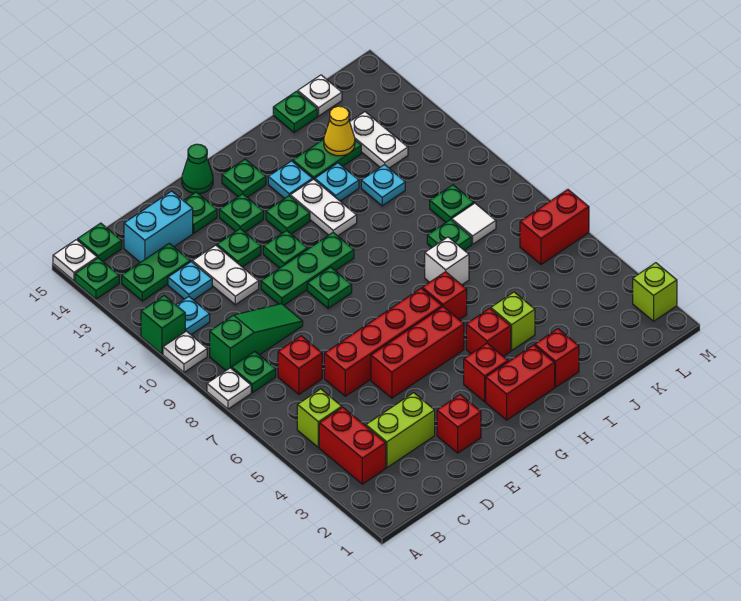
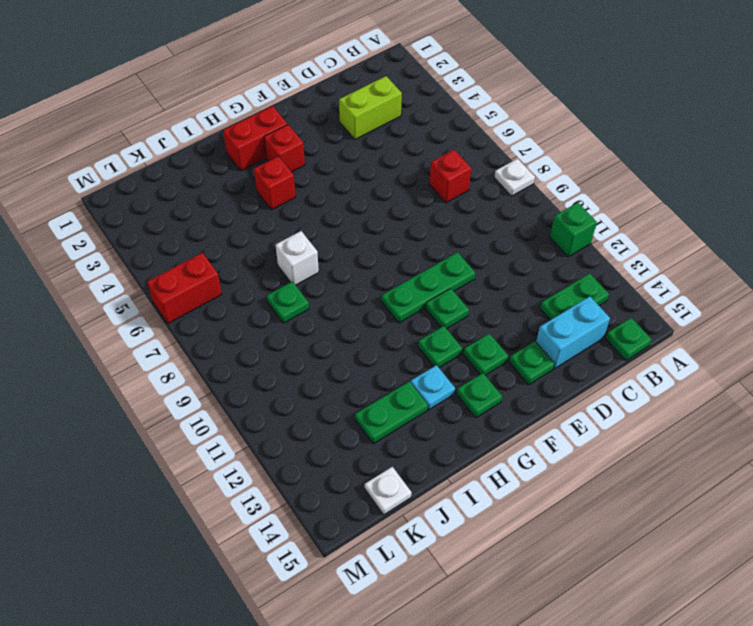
none -> white 1x1 plate [163,331,207,372]
none -> green 1x1 plate [75,258,119,299]
none -> white 1x1 plate [53,240,97,281]
none -> red 1x2 brick [319,407,386,484]

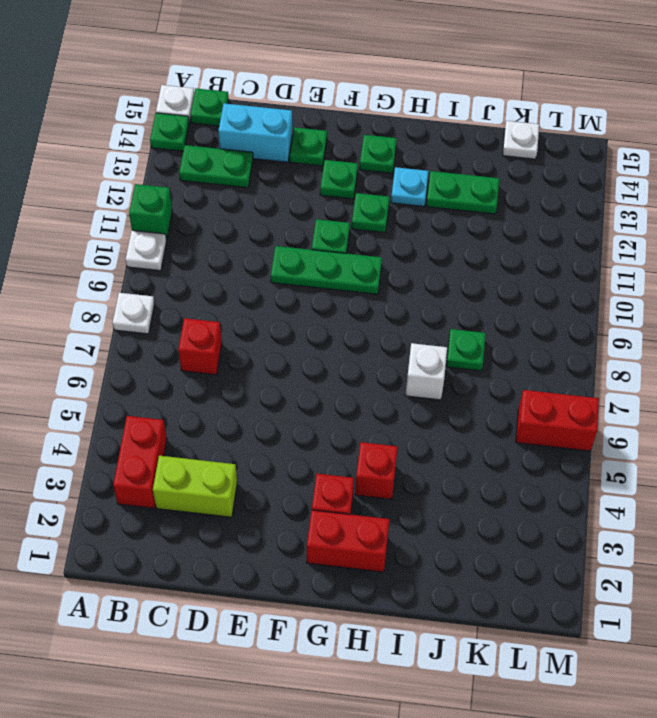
none -> lime 1x1 brick [297,389,342,448]
none -> green 1x1 plate [232,351,276,393]
none -> green 1x3 slope [210,304,303,370]
none -> cyan 1x1 plate [177,297,210,335]

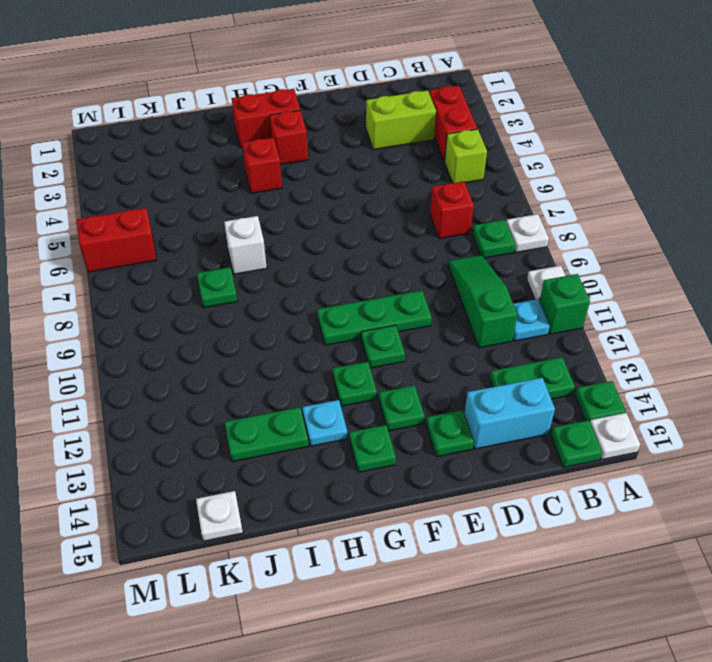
green 1x3 slope [449,255,517,348] -> green 1x3 slope turned to [210,304,303,370]
none -> cyan 1x1 plate [168,262,212,300]
none -> red 1x4 brick [324,288,442,396]
none -> white 1x2 plate [192,245,259,305]
none -> red 1x1 brick [437,395,481,453]

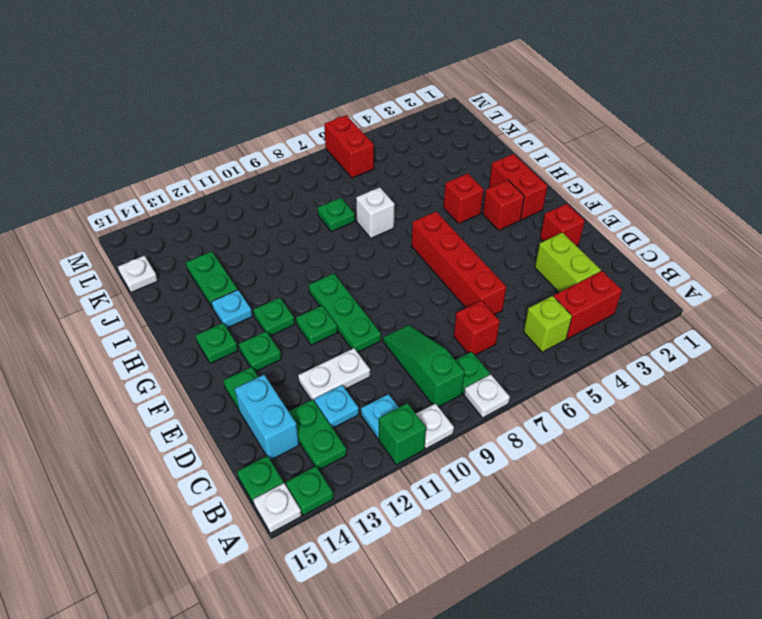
none -> red 1x3 brick [371,307,464,398]
none -> green 1x1 plate [217,229,261,267]
none -> green 1x1 plate [307,267,352,308]
none -> green 1x1 cone [182,144,213,194]

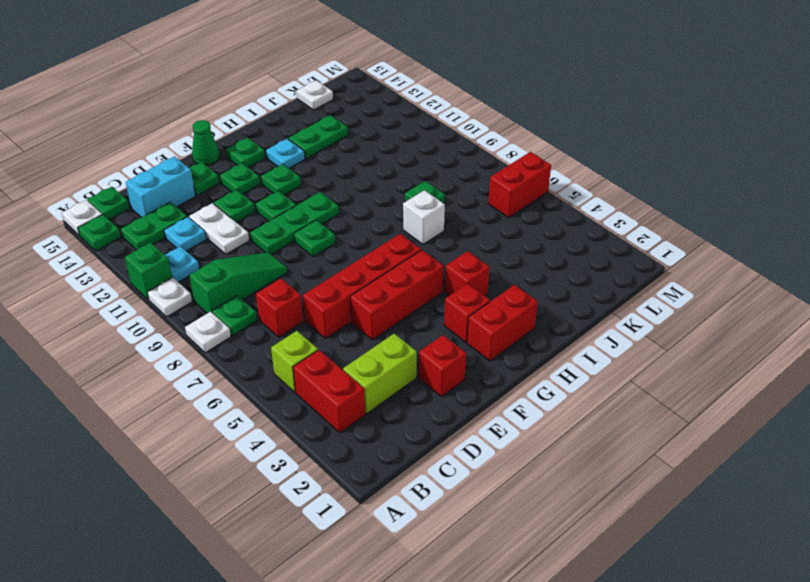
none -> red 1x1 brick [422,272,467,320]
none -> white 1x2 plate [290,179,357,236]
none -> red 1x1 brick [535,329,579,387]
none -> lime 1x1 brick [491,292,535,350]

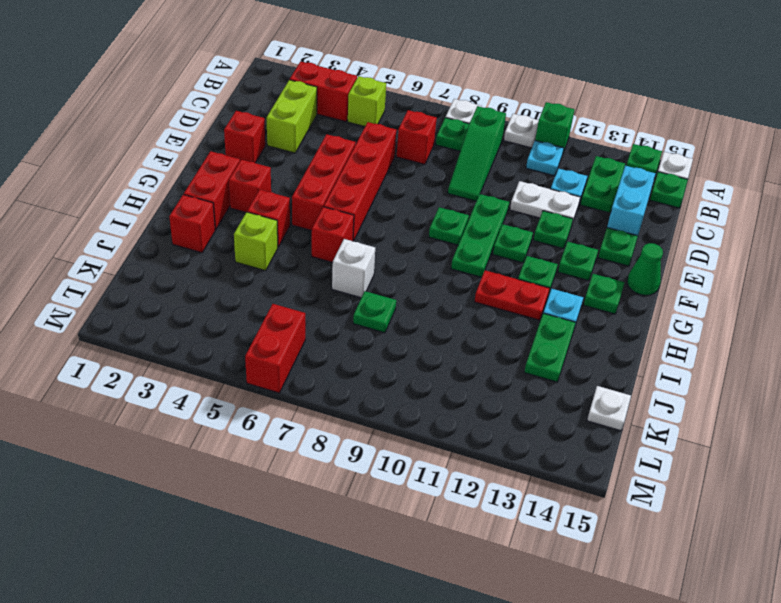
red 1x2 plate [475,270,550,320] -> white 1x2 plate [290,179,357,236]
none -> cyan 1x1 plate [315,163,359,201]
none -> cyan 1x1 plate [361,165,405,206]
none -> green 1x1 plate [273,91,317,132]
none -> white 1x1 tile [452,203,496,244]

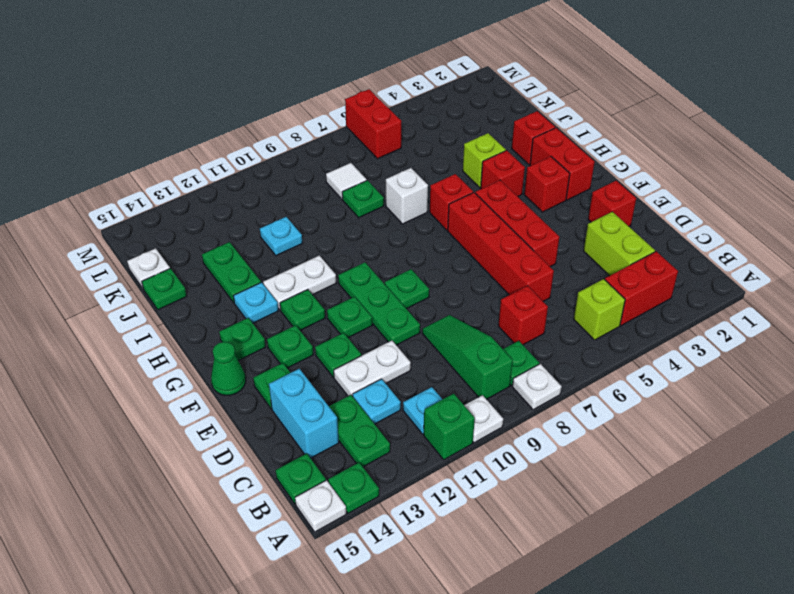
none -> cyan 1x1 plate [315,163,359,201]
none -> green 1x1 plate [430,185,474,222]
none -> white 1x2 plate [350,112,408,168]
none -> lime 1x1 brick [633,263,677,321]

